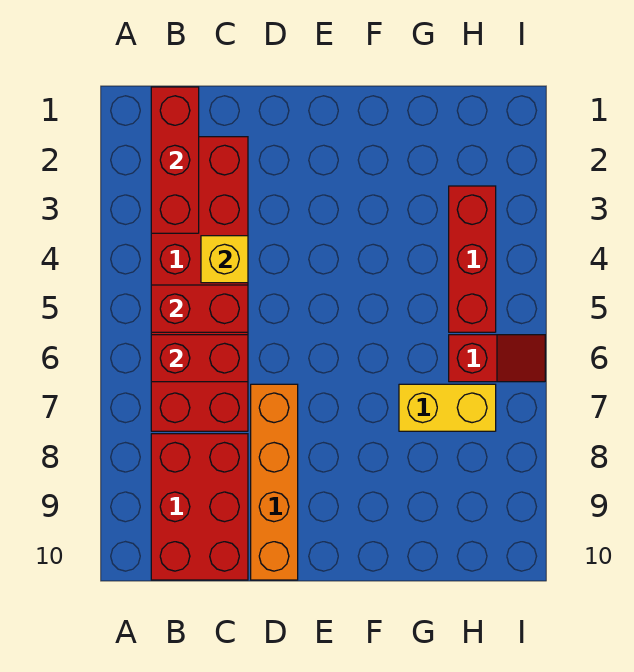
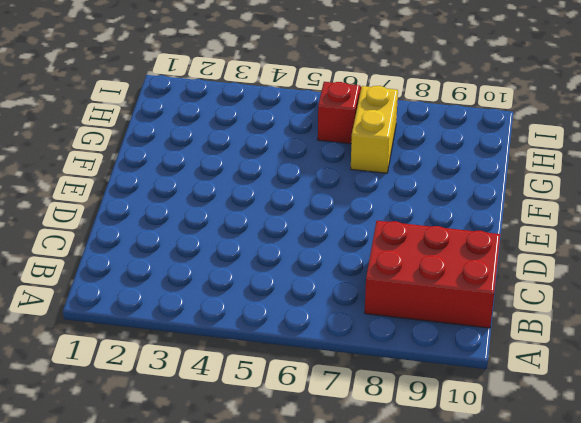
none -> red 2x6 brick [151,137,248,431]
none -> orange 1x4 brick [251,384,298,580]

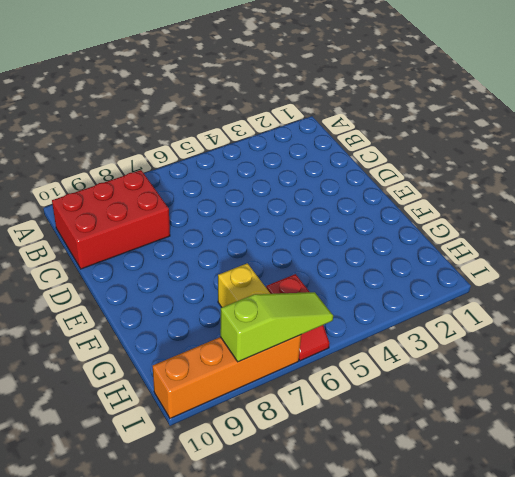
lime 1x3 slope [220,292,333,362] -> none
orange 1x4 brick [152,335,301,418] -> orange 1x4 brick moved to [251,384,298,580]
none -> red 2x6 brick [151,137,248,431]
none -> red 1x3 brick [449,186,496,332]

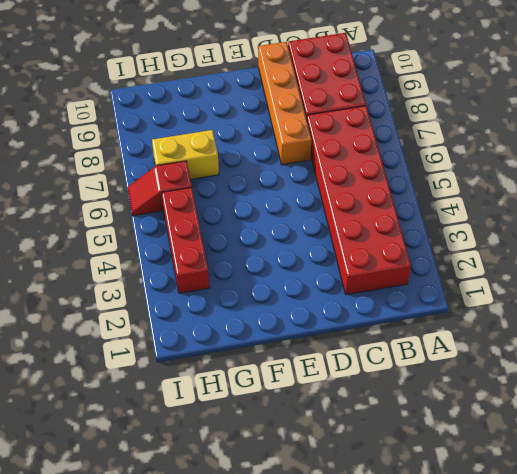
none -> red 1x3 brick [151,87,199,233]
none -> red 1x2 brick [151,285,248,332]

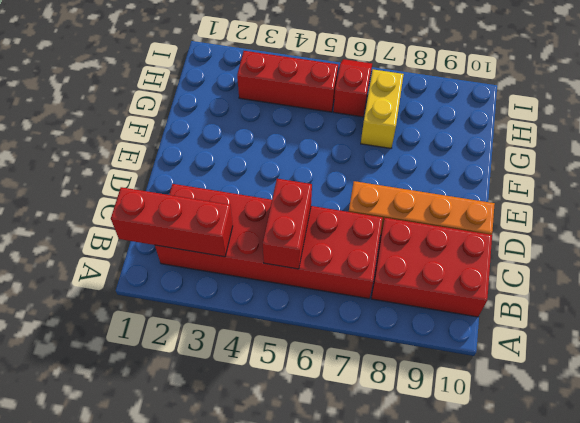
none -> red 1x2 brick [151,335,248,382]
none -> yellow 1x1 brick [201,236,248,283]

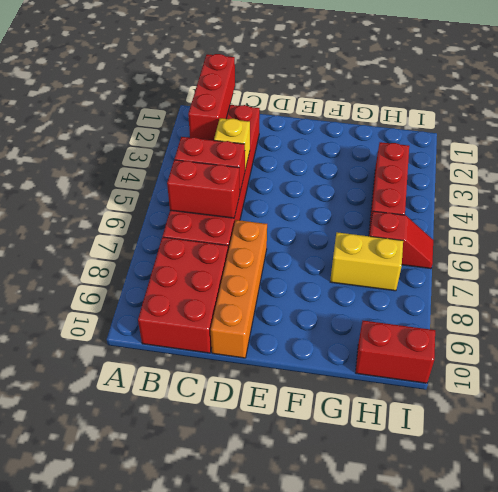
red 1x2 brick [355,321,435,383] -> none

